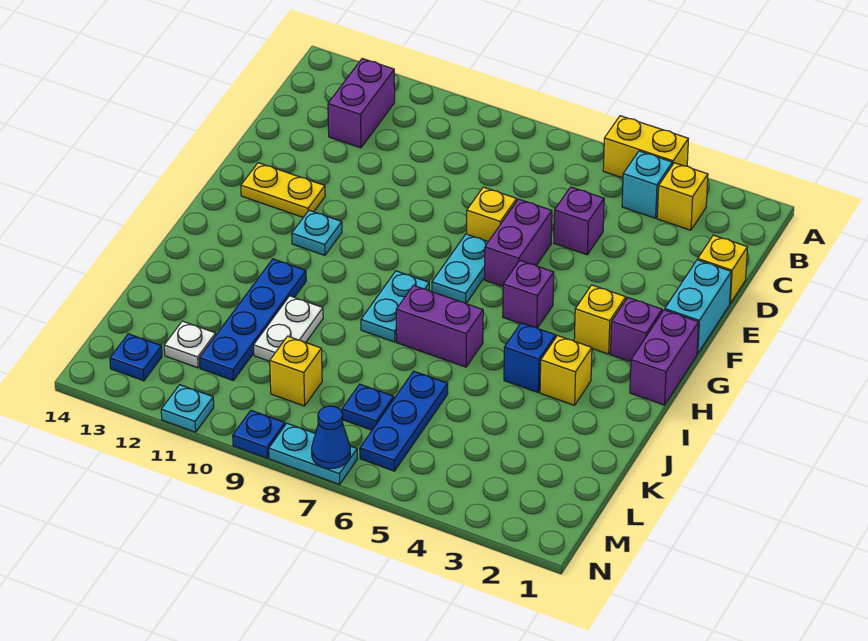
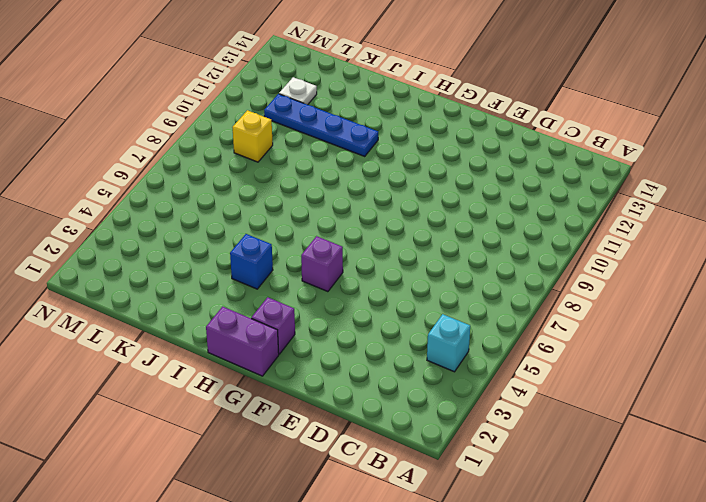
none -> yellow 1x2 brick [603,116,688,178]
none -> yellow 1x1 brick [657,163,708,230]
none -> purple 1x2 brick [328,59,395,148]
none -> yellow 1x1 brick [698,235,748,303]

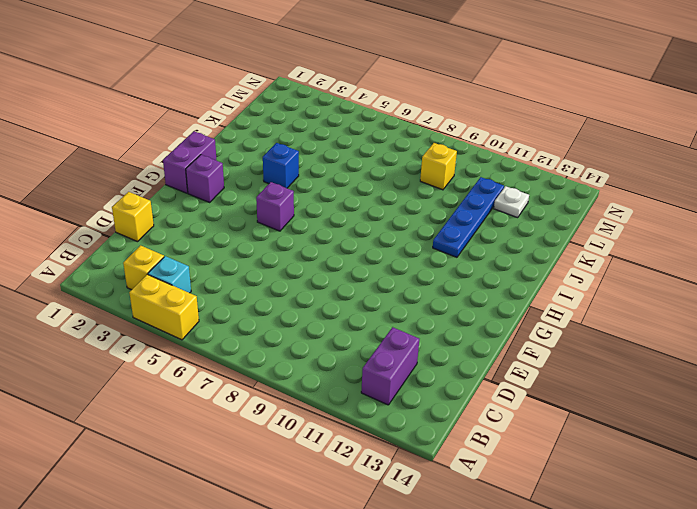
none -> purple 1x1 brick [554,187,604,255]
none -> cyan 1x2 brick [665,260,731,354]
none -> purple 1x2 brick [485,199,552,286]
none -> yellow 1x1 brick [467,187,517,242]

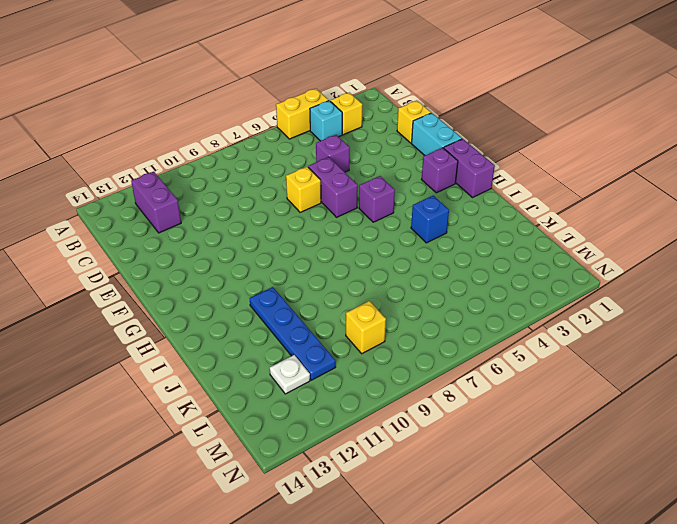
none -> cyan 1x2 plate [432,234,488,303]
none -> yellow 1x2 plate [241,163,325,217]
none -> yellow 1x1 brick [574,285,626,354]
none -> cyan 1x1 plate [292,210,342,255]

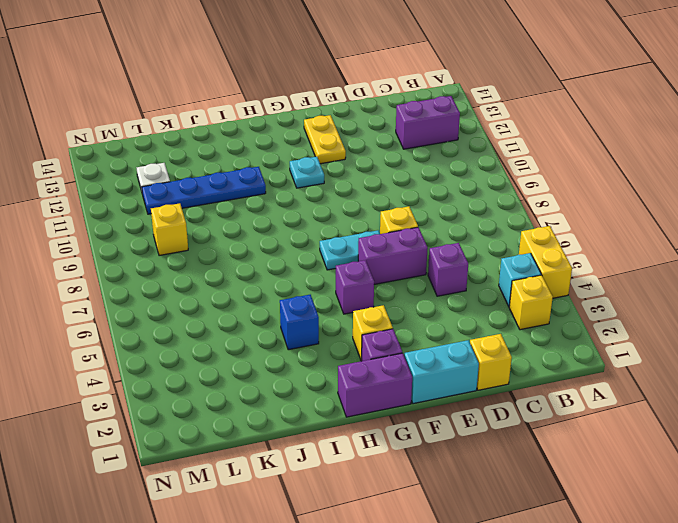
none -> cyan 1x2 plate [361,271,429,342]
none -> yellow 1x1 brick [540,336,592,405]
none -> purple 1x2 brick [396,285,483,367]
none -> white 1x2 plate [254,296,323,361]

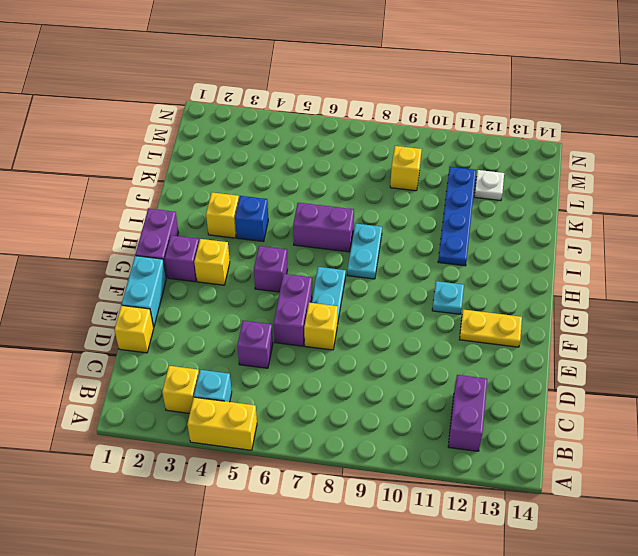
none -> white 1x2 plate [254,296,323,361]
none -> blue 1x3 plate [360,371,448,471]
none -> blue 1x1 plate [342,384,394,430]
none -> blue 1x1 plate [110,334,162,381]

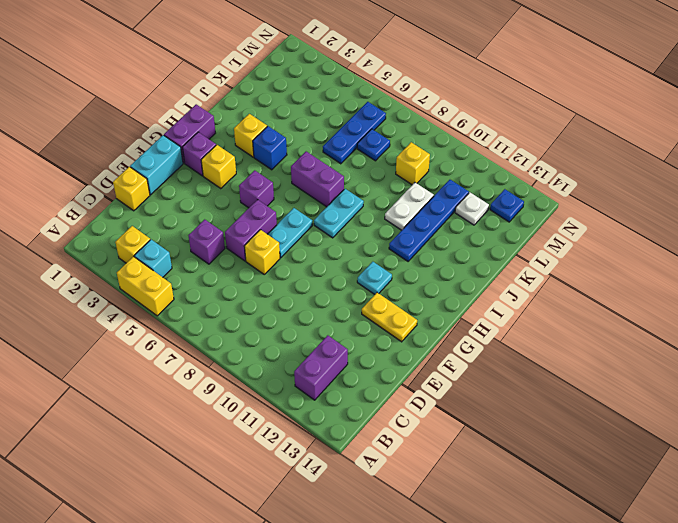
none -> cyan 1x2 plate [269,423,357,485]
none -> blue 1x1 plate [233,411,285,458]
none -> cyan 1x1 plate [161,385,214,432]
none -> blue 1x1 cone [312,406,350,469]

